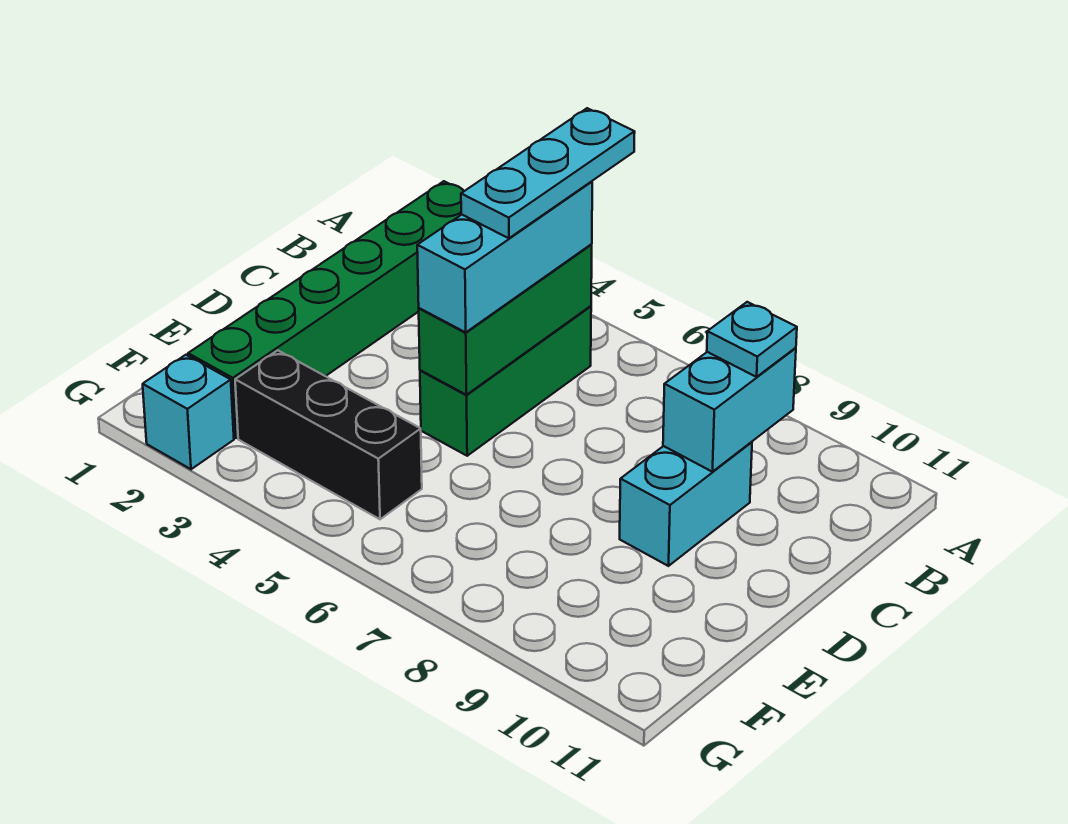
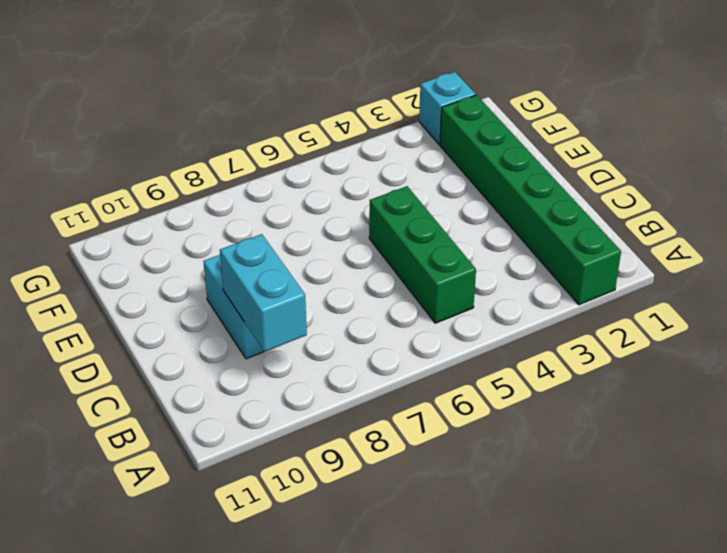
none -> black 1x3 brick [235,350,422,519]
none -> green 1x3 brick [419,245,592,395]

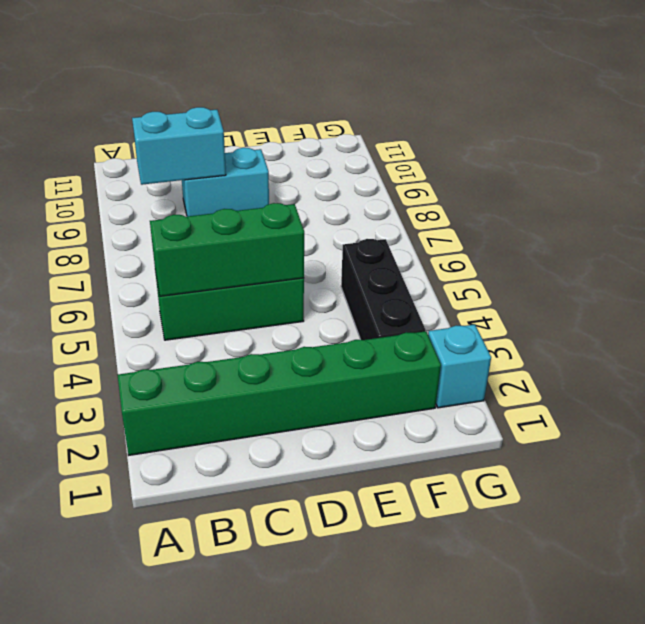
none -> cyan 1x3 brick [417,181,592,332]
none -> cyan 1x1 plate [707,302,797,377]

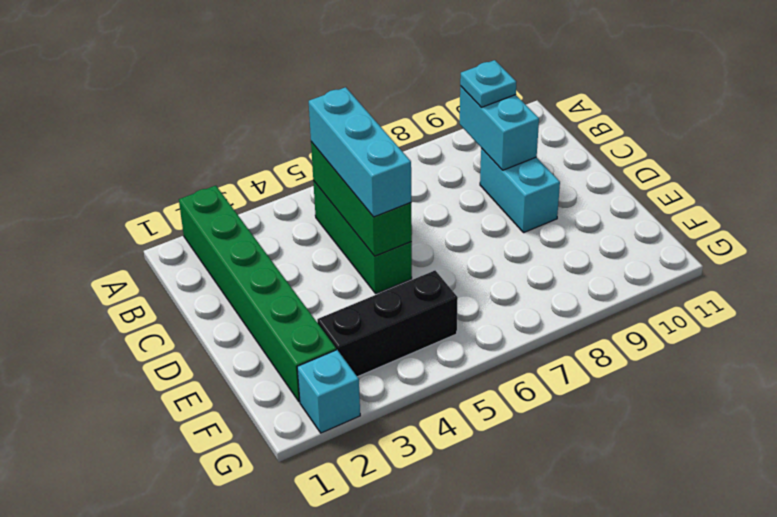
none -> cyan 1x3 plate [461,108,635,238]

